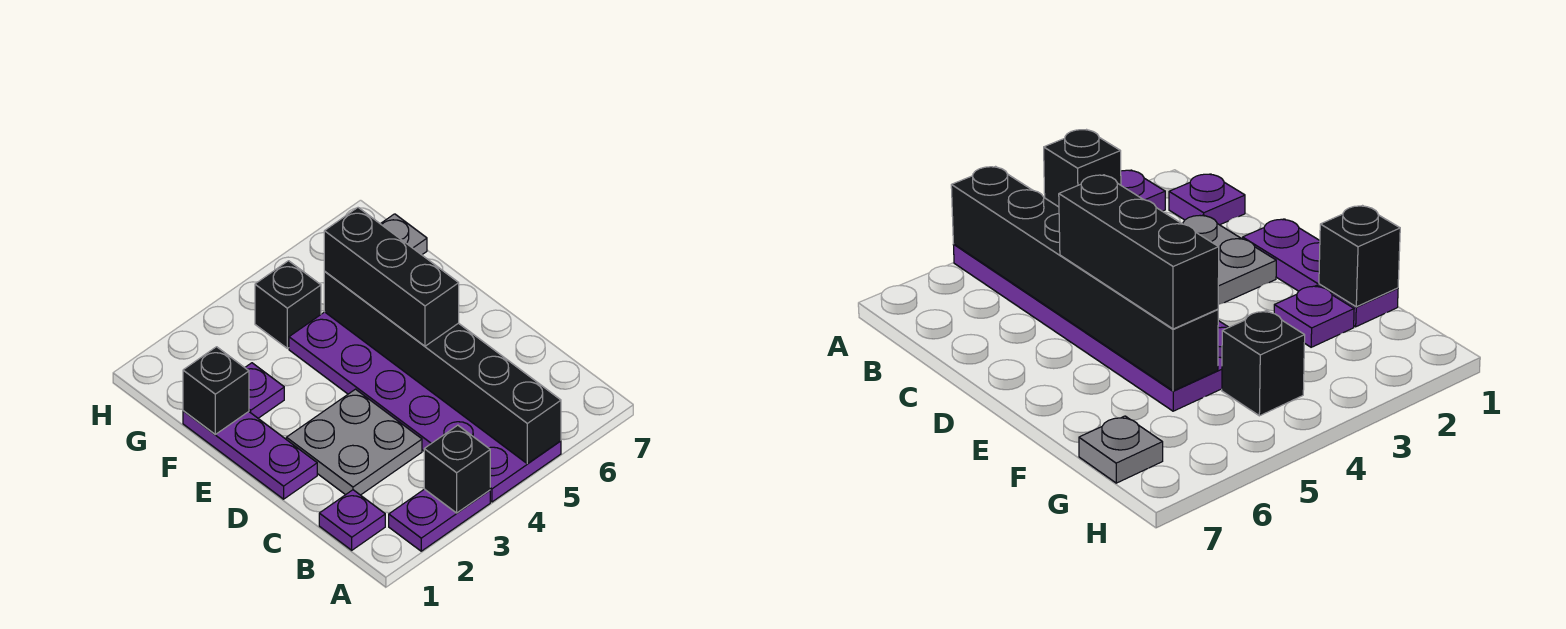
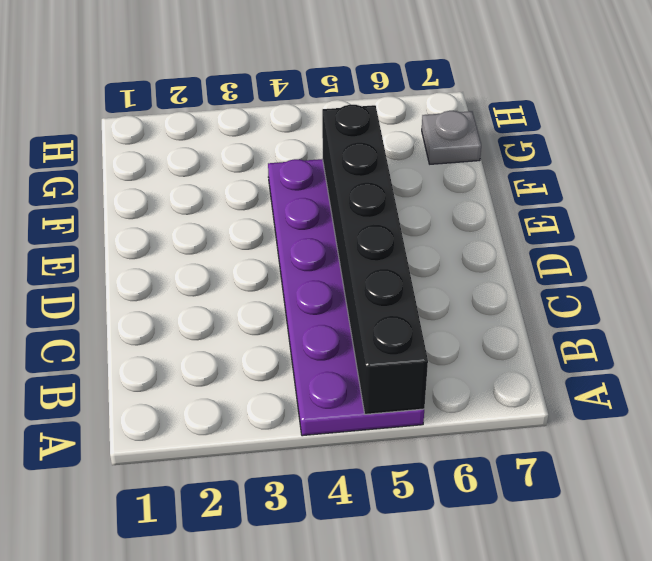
none -> purple 1x2 plate [389,489,490,551]
none -> purple 1x1 plate [319,490,385,550]
none -> grey 2x2 plate [286,389,422,495]

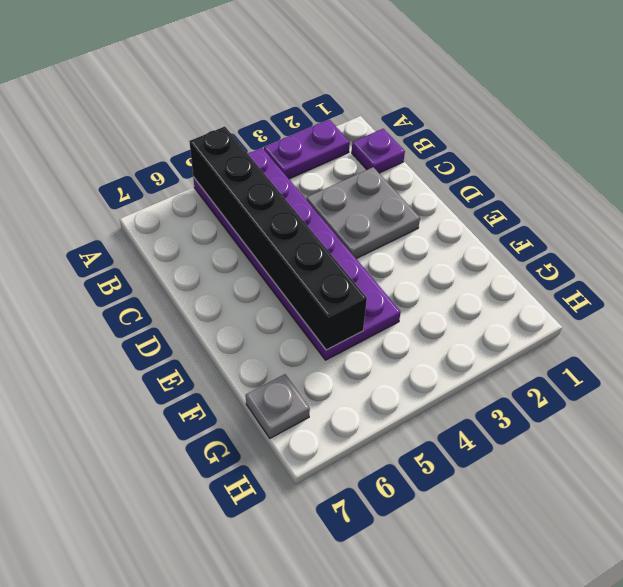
none -> purple 1x3 plate [183,411,317,499]
none -> purple 1x1 plate [245,363,284,418]
none -> black 1x1 brick [255,261,321,348]

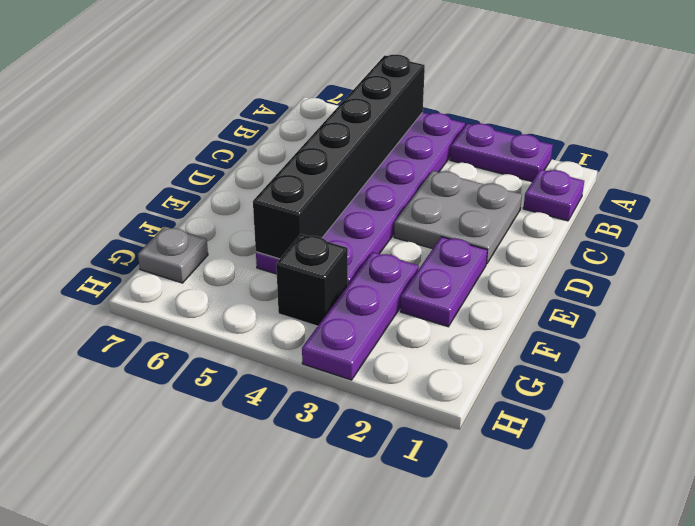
purple 1x2 plate [400,237,487,327] -> purple 1x1 plate [245,363,284,418]
purple 1x3 plate [302,252,419,380] -> purple 1x3 plate moved to [183,411,317,499]
none -> black 1x1 brick [424,425,490,513]
none -> black 1x1 brick [183,347,249,434]
none -> black 1x3 brick [324,208,459,346]

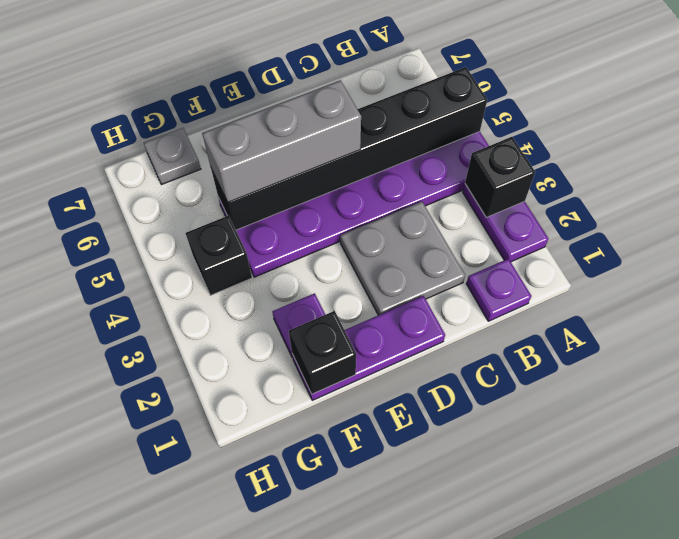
grey 1x3 brick [202,80,361,202] -> black 1x3 brick [324,208,459,346]

